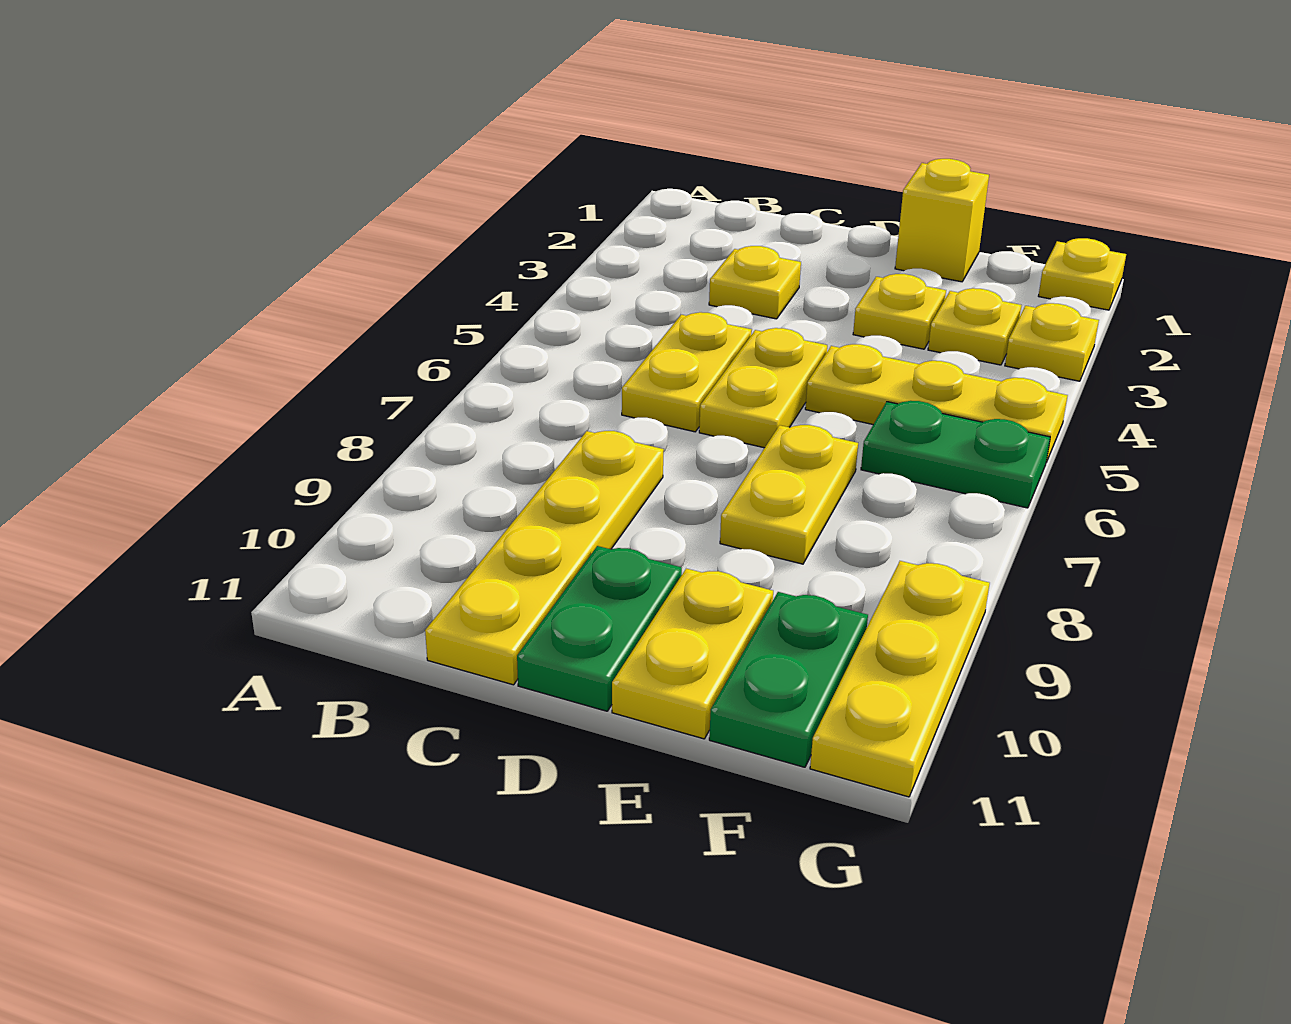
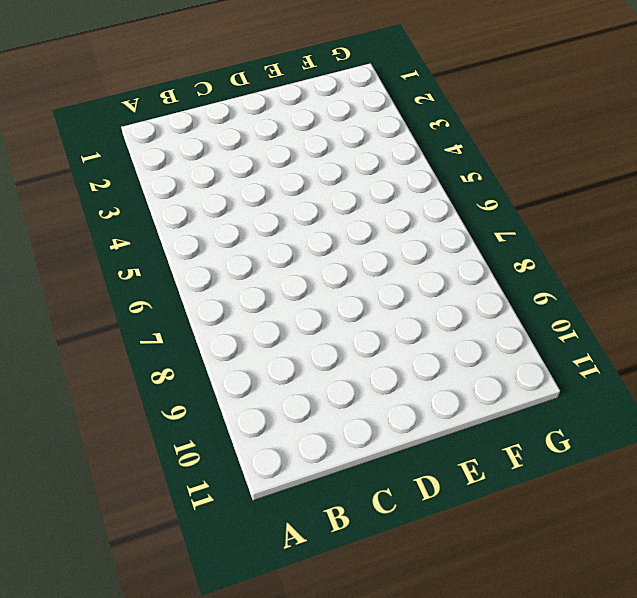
none -> yellow 1x1 plate [709,246,801,319]
none -> yellow 1x2 plate [622,312,752,432]
none -> yellow 1x4 plate [425,431,664,685]

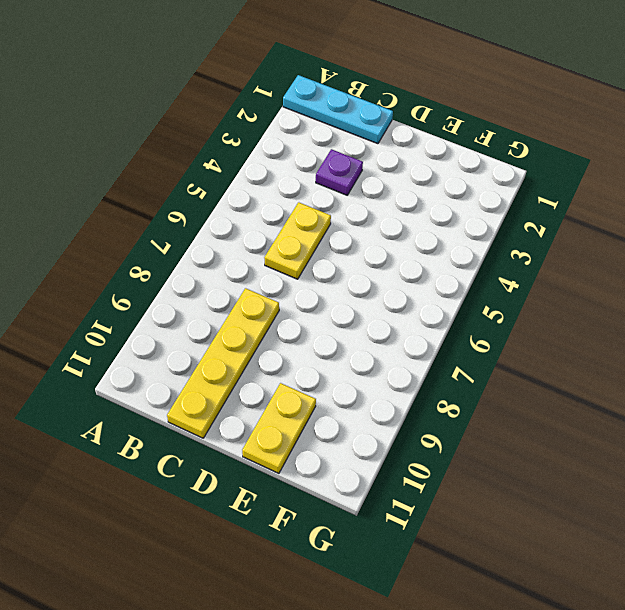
cyan 1x3 plate [283,75,393,144] -> none
purple 1x1 plate [316,149,363,195] -> yellow 1x1 plate [709,246,801,319]
none -> yellow 1x2 plate [699,328,827,448]
none -> green 1x2 plate [517,546,682,711]
none -> yellow 1x1 brick [895,159,989,282]

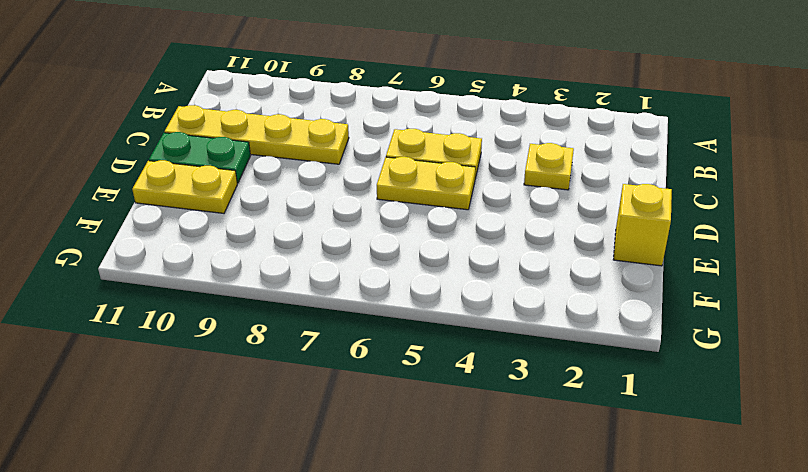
none -> yellow 1x1 plate [853,274,946,349]
none -> yellow 1x3 plate [805,344,1068,462]
none -> yellow 1x2 plate [720,425,858,564]

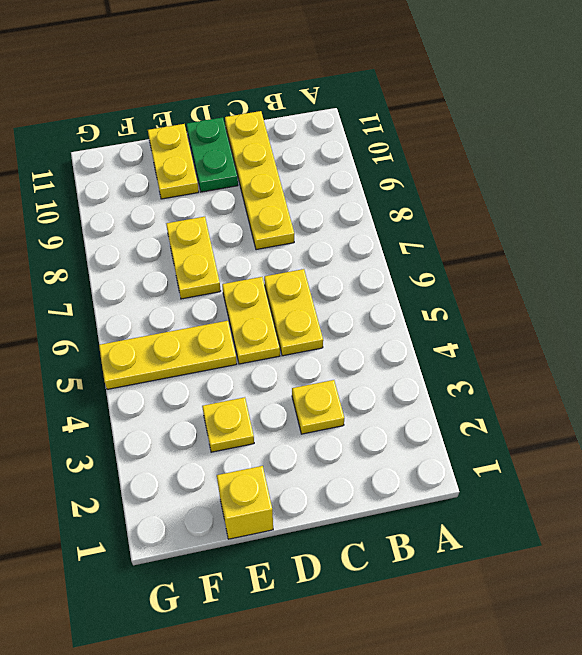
none -> yellow 1x1 plate [928,288,1021,365]
none -> green 1x2 plate [861,401,1050,508]
none -> green 1x2 plate [709,592,868,767]

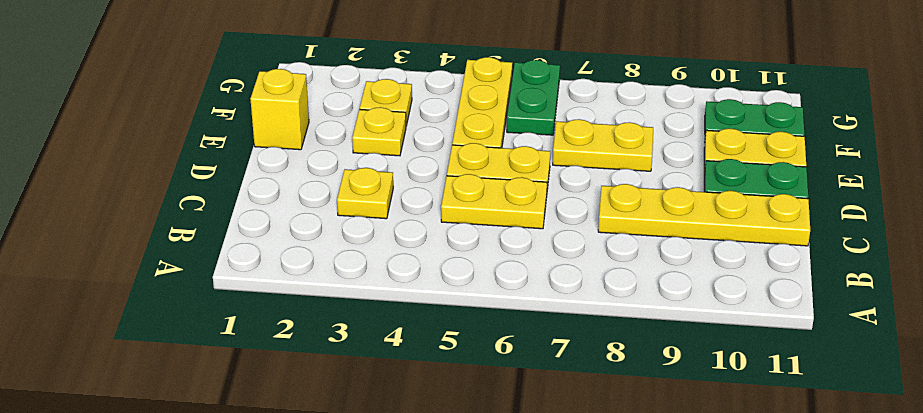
none -> yellow 1x1 plate [1039,238,1126,310]
none -> yellow 1x1 plate [1005,303,1099,381]
none -> yellow 1x3 plate [810,561,990,797]

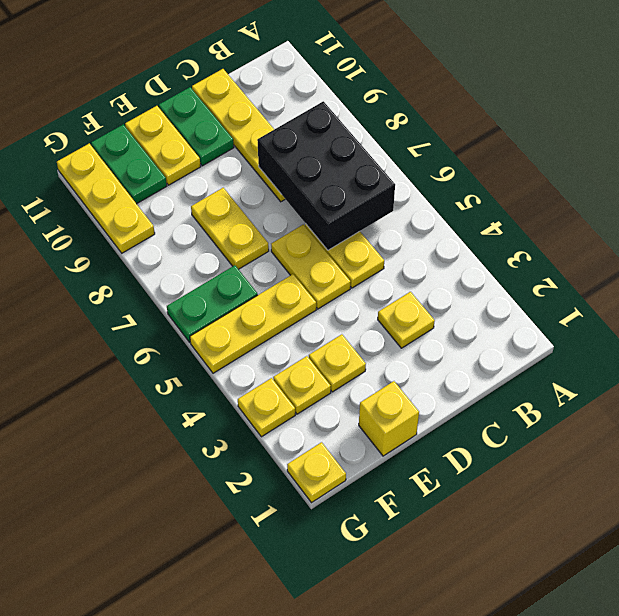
black 2x3 brick [257,101,395,250] -> none

